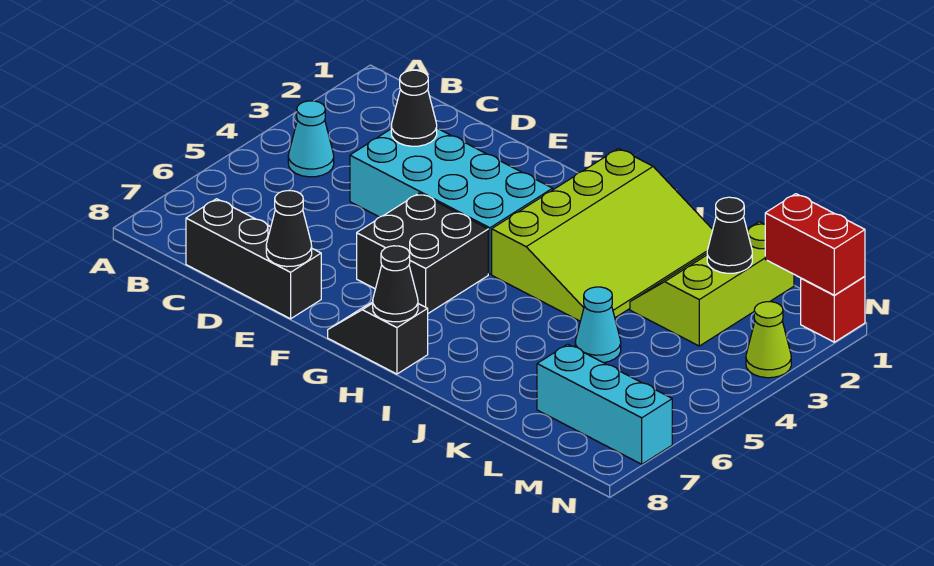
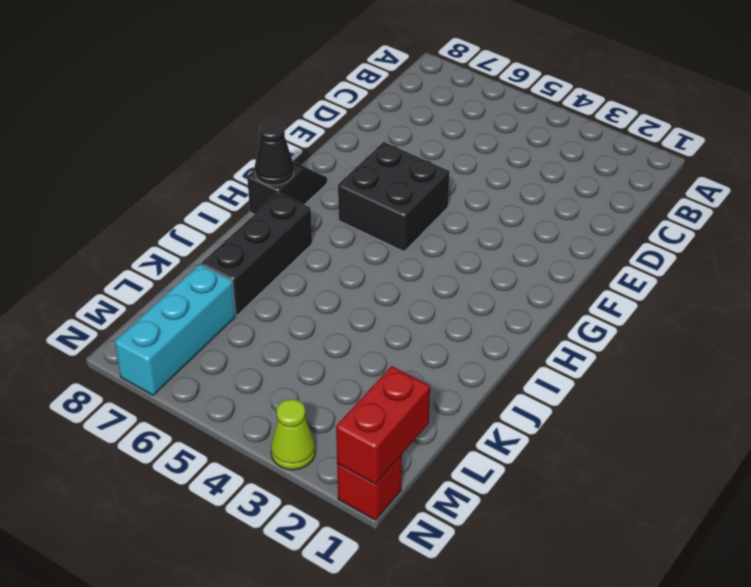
black 1x3 brick [201,193,312,315] -> black 1x3 brick moved to [186,199,321,319]
none -> cyan 1x1 cone [288,101,334,177]
none -> cyan 2x4 brick [350,128,553,274]
none -> lime 3x4 slope [492,149,713,321]

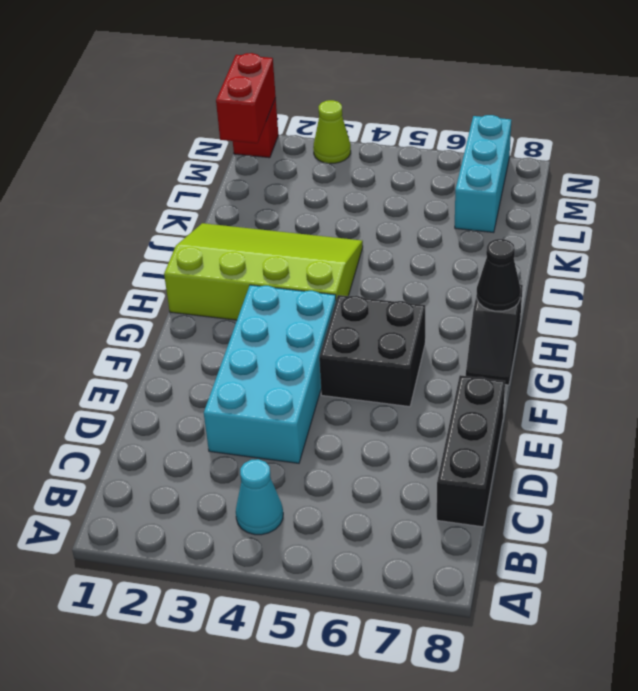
none -> lime 2x3 slope [630,222,794,346]
none -> cyan 1x1 cone [575,287,621,363]
none -> black 1x1 cone [391,70,437,146]

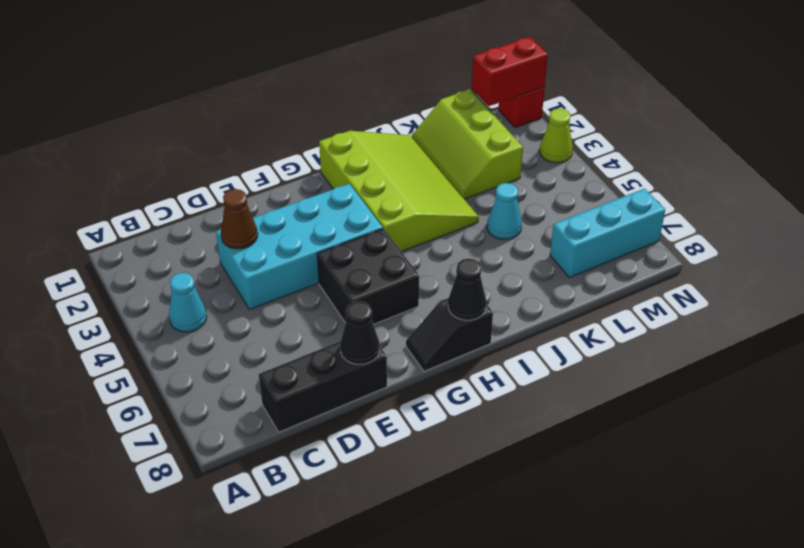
brown 1x1 cone [221,189,258,249] -> black 1x1 cone [391,70,437,146]
none -> black 1x1 cone [707,197,752,273]

